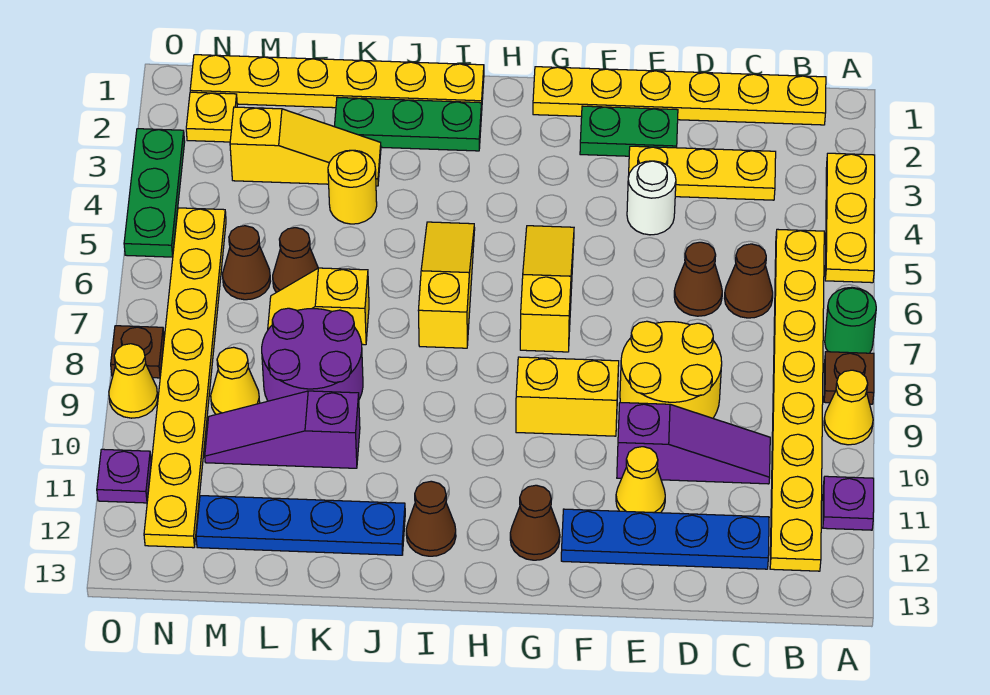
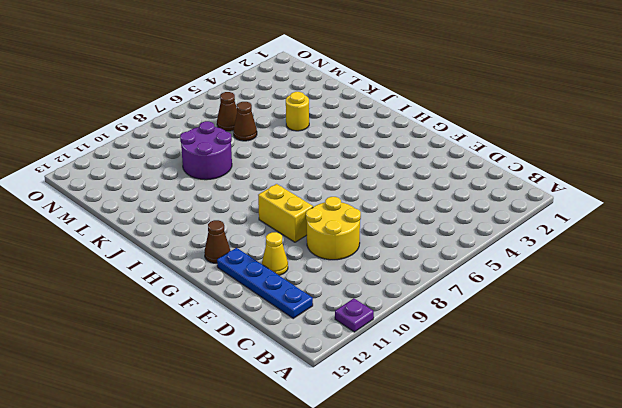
none -> yellow 1x3 plate [825,153,875,283]
none -> green 1x1 round brick [825,287,876,353]
none -> brown 1x1 plate [824,352,874,404]
none -> yellow 1x1 cone [824,370,873,445]

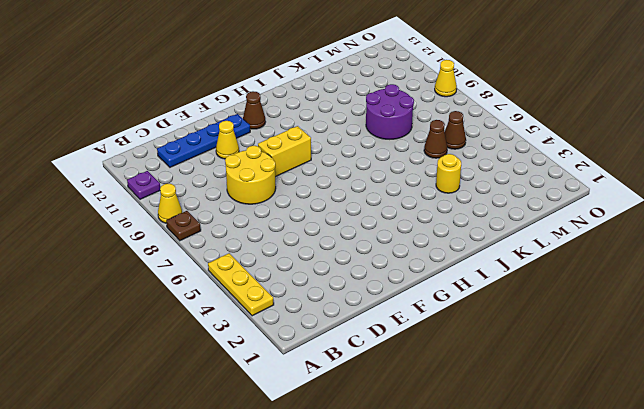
none -> green 1x1 round brick [825,287,876,353]
none -> yellow 1x6 plate [533,67,826,125]
none -> yellow 1x8 plate [770,229,824,571]
none -> yellow 1x3 plate [628,146,776,200]

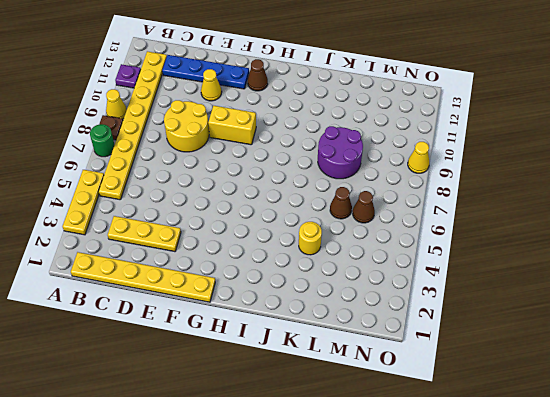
none -> brown 1x1 cone [725,244,773,318]
none -> purple 1x3 slope [617,403,770,484]
none -> brown 1x1 cone [674,242,722,316]
none -> green 1x2 plate [580,106,678,156]

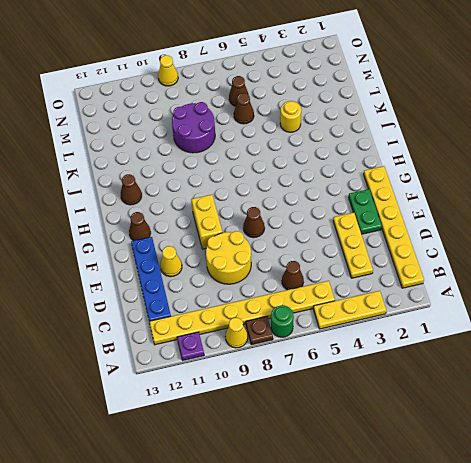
brown 1x1 cone [243,207,265,238] -> brown 1x1 cone moved to [674,242,722,316]
none -> purple 1x3 slope [617,403,770,484]
none -> white 1x1 round brick [627,161,676,235]
none -> yellow 1x3 slope [520,226,574,352]
none -> yellow 1x6 plate [190,55,484,108]

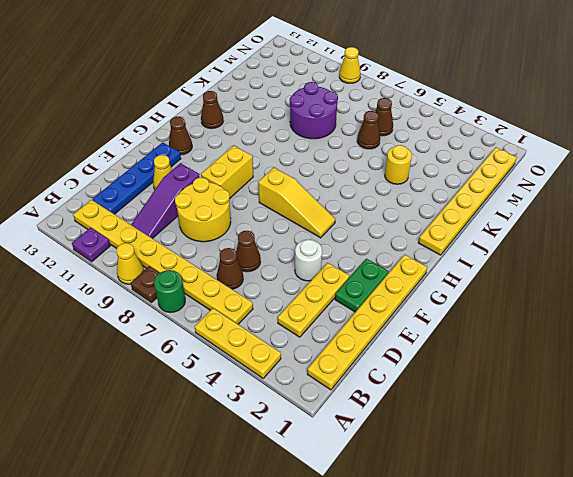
none -> green 1x3 plate [334,97,482,151]
none -> yellow 1x3 slope [418,222,475,348]
none -> blue 1x4 plate [196,496,405,555]
none -> yellow 1x3 slope [230,107,381,186]

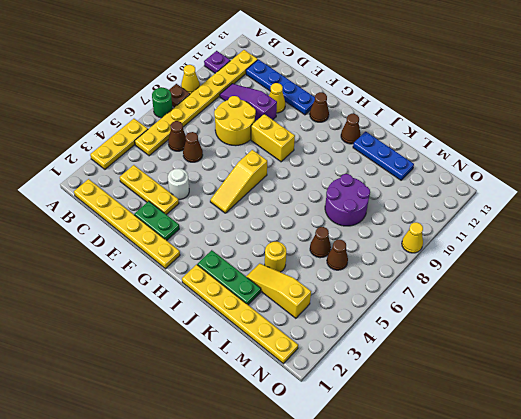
blue 1x3 plate [353,132,414,180] -> blue 1x4 plate [196,496,405,555]
none -> yellow 1x3 slope [418,222,475,348]
none -> yellow 1x2 slope [268,268,369,345]
none -> purple 1x3 slope [205,391,360,468]
none -> yellow 1x1 cone [211,347,260,414]

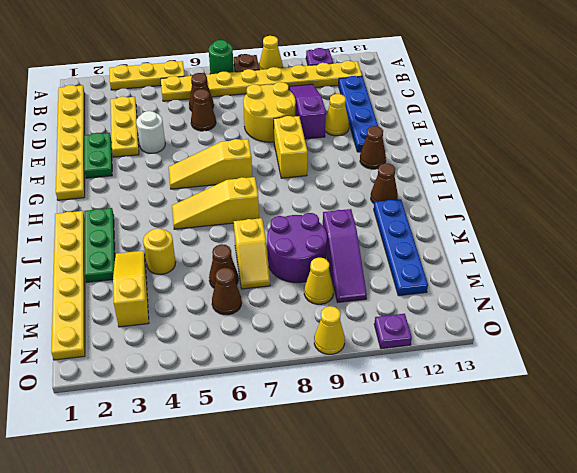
none -> yellow 1x1 plate [186,92,237,142]
none -> yellow 1x8 plate [144,208,226,548]
none -> green 1x3 plate [124,129,185,257]
none -> brown 1x1 plate [111,326,164,378]

